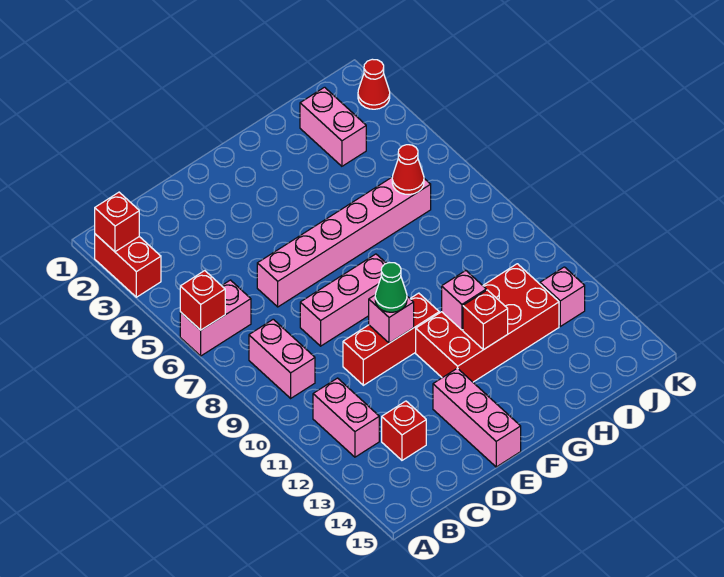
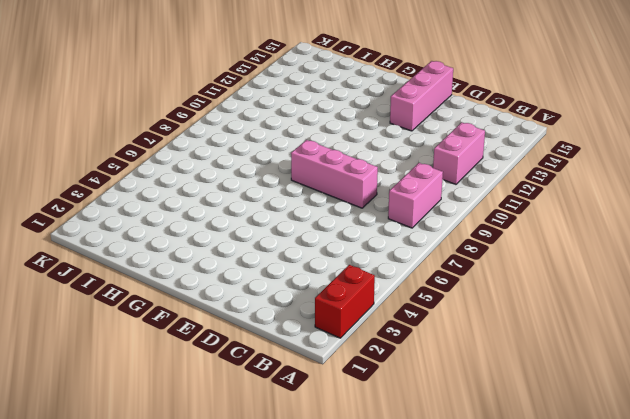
none -> pink 1x2 brick [180,280,251,356]
none -> red 1x1 brick [382,401,426,460]
none -> pink 1x6 brick [257,177,431,307]

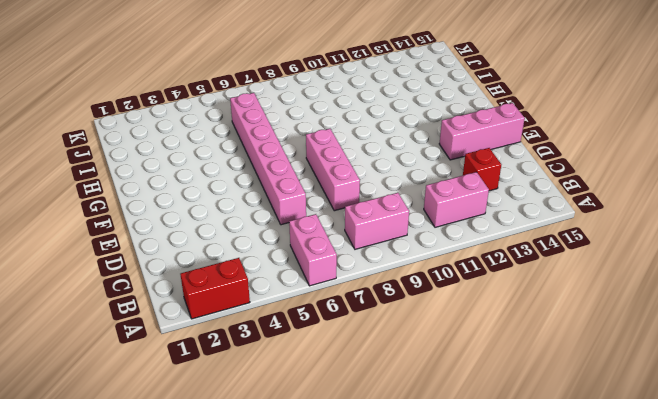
none -> red 1x3 brick [343,293,439,385]
none -> red 2x4 brick [416,264,559,382]
none -> pink 1x2 brick [300,87,366,166]

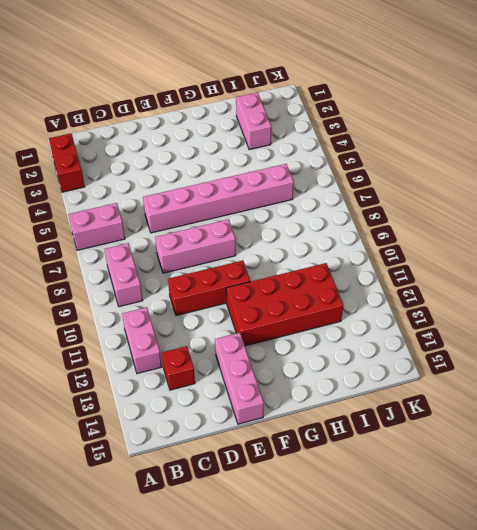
none -> pink 1x1 brick [540,267,585,326]
none -> red 1x1 cone [358,59,390,109]
none -> red 1x1 brick [95,192,139,252]

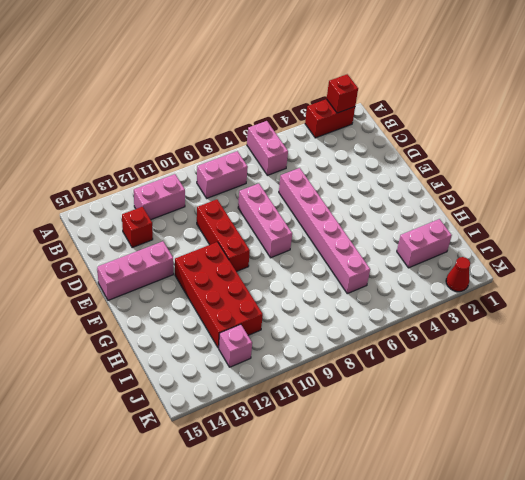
none -> red 1x1 brick [180,271,225,330]
none -> pink 1x1 brick [369,295,414,343]
none -> pink 1x1 brick [442,271,486,330]

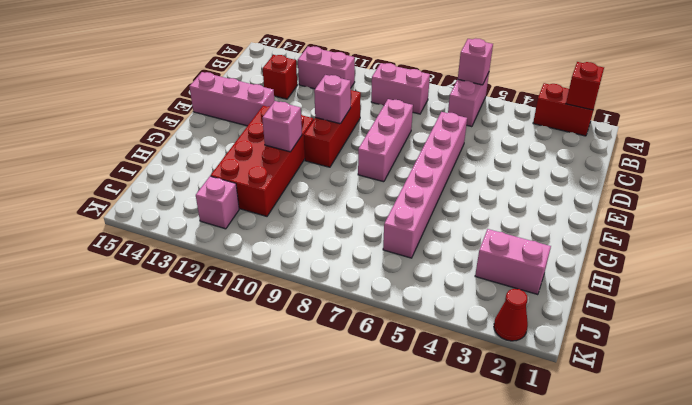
pink 1x1 brick [458,38,493,85] -> red 1x1 brick [180,271,225,330]
none -> red 1x1 brick [463,290,508,350]
none -> red 1x1 cone [392,145,424,194]
none -> green 1x1 cone [375,263,407,312]

